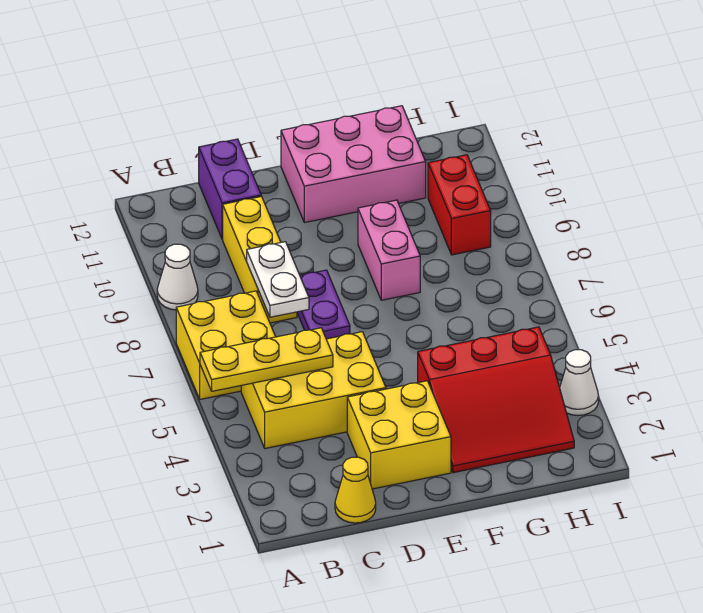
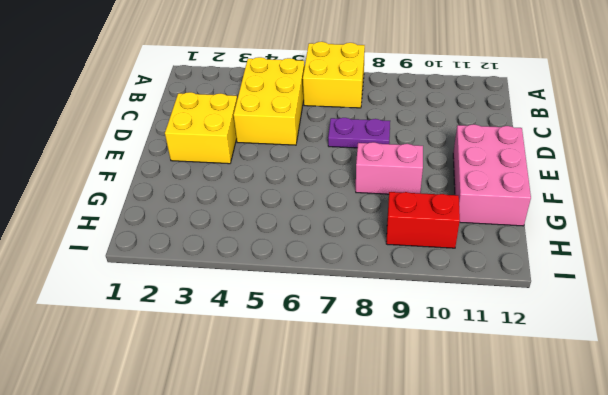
none -> white 1x1 cone [157,244,198,310]
none -> yellow 1x1 cone [335,457,376,523]
none -> yellow 1x3 brick [223,196,297,323]

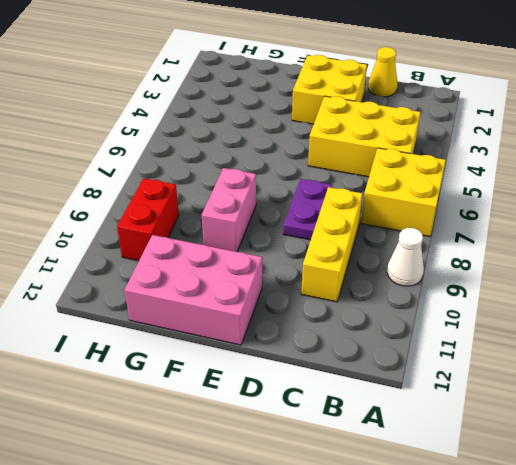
none -> purple 1x2 brick [199,139,261,239]
none -> red 3x3 slope [418,327,574,473]
none -> white 1x1 cone [560,350,599,416]

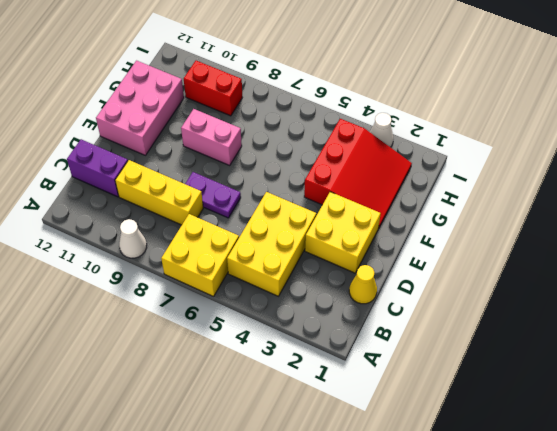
none -> yellow 1x3 plate [200,328,333,391]
none -> white 1x2 plate [247,242,309,317]

